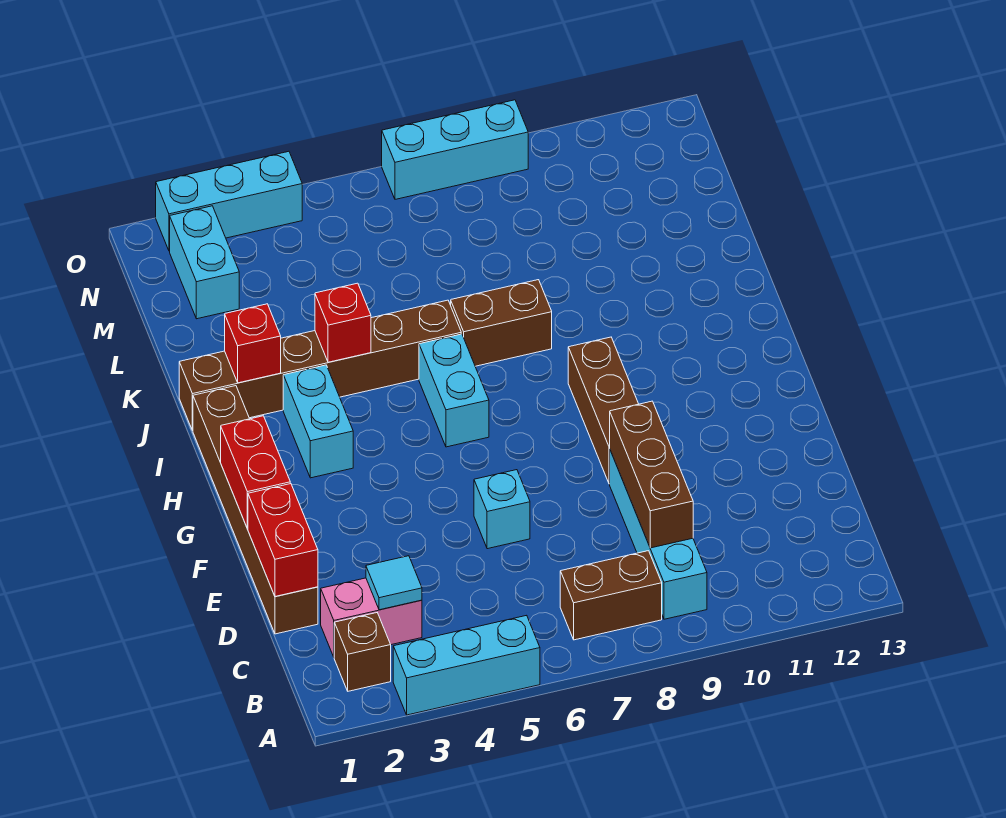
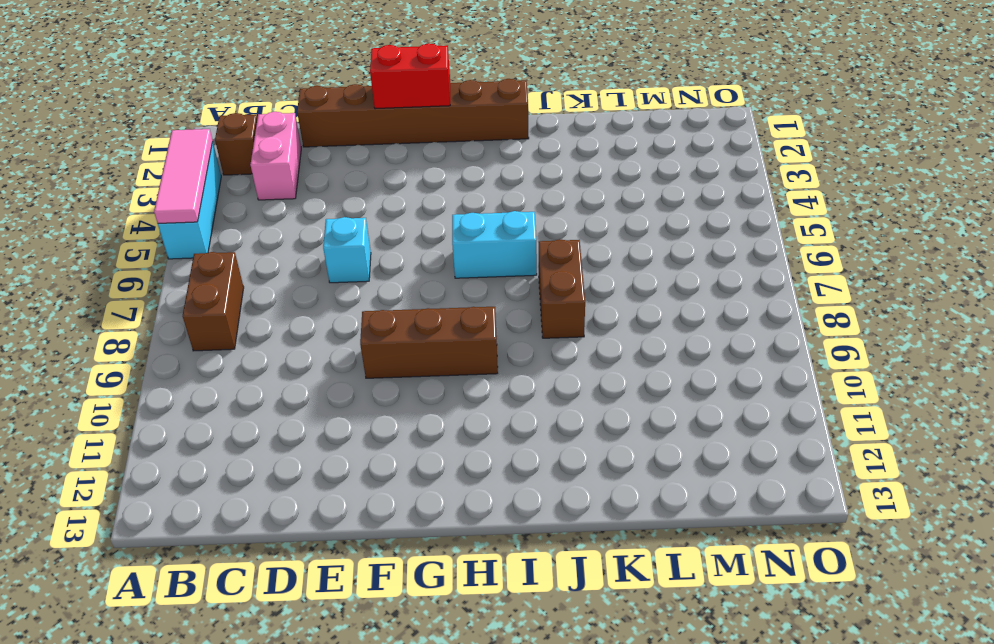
pink 1x3 tile [154,129,213,223] -> none
none -> cyan 1x4 brick [610,451,707,619]
none -> cyan 1x2 brick [283,365,353,478]
none -> brown 1x6 brick [179,300,461,431]

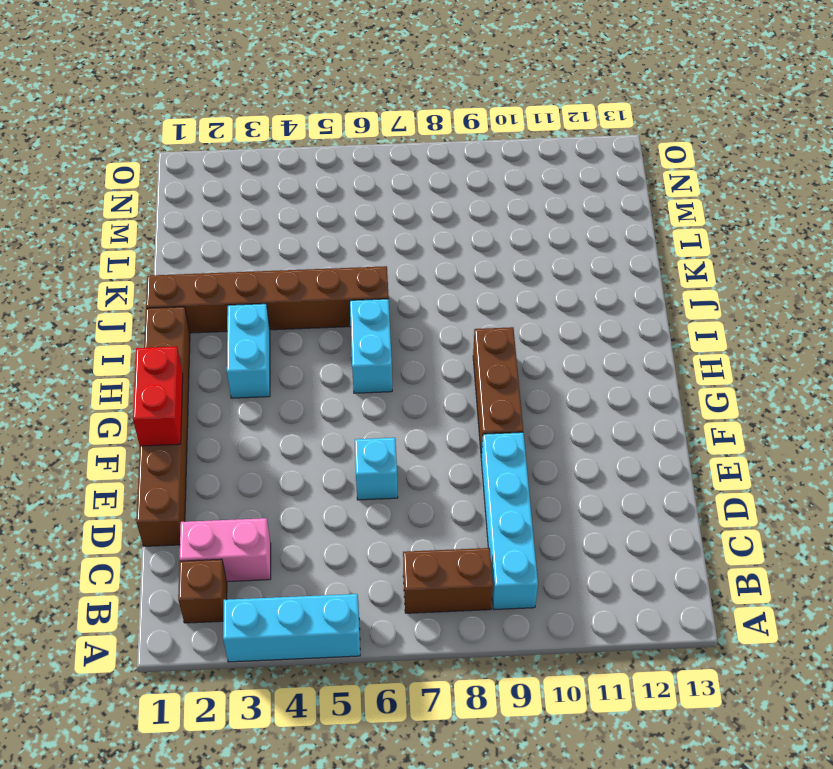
none -> brown 1x2 brick [451,280,552,366]
none -> cyan 1x2 brick [170,206,239,319]
none -> cyan 1x3 brick [156,151,302,251]

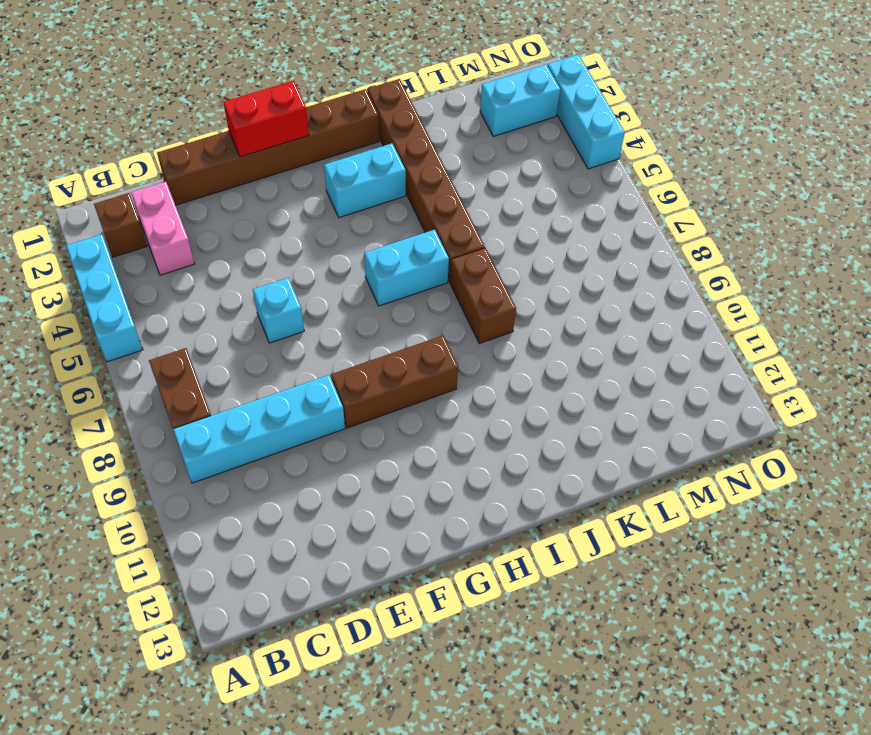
none -> cyan 1x3 brick [382,100,528,199]
none -> cyan 1x1 tile [366,556,422,610]
none -> brown 1x3 brick [610,401,693,548]

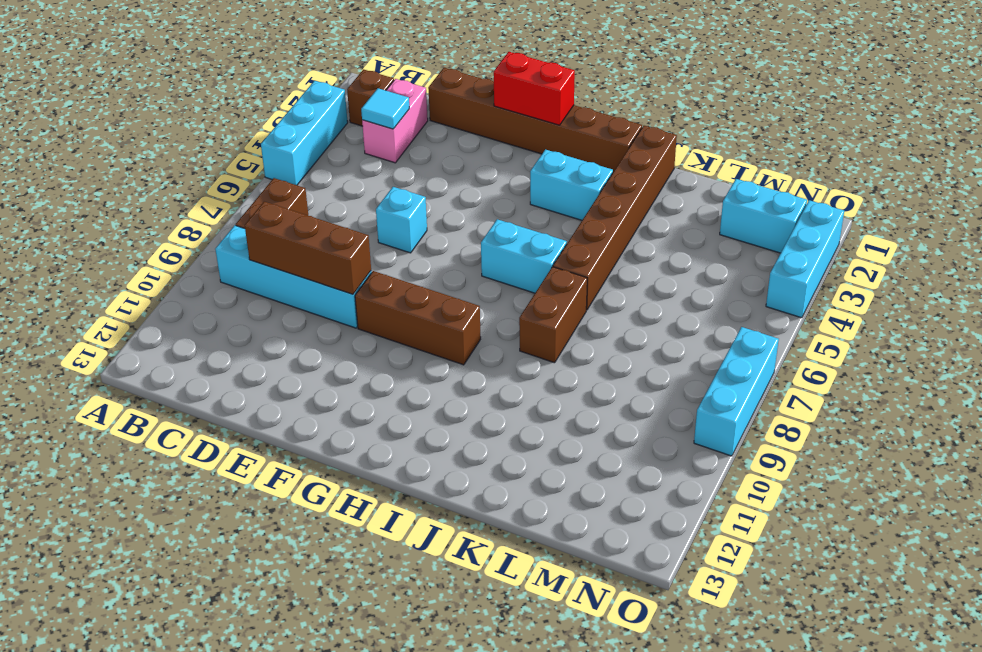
none -> red 1x2 brick [248,484,318,596]
none -> red 1x1 brick [225,304,281,383]
none -> red 1x1 brick [315,283,371,362]

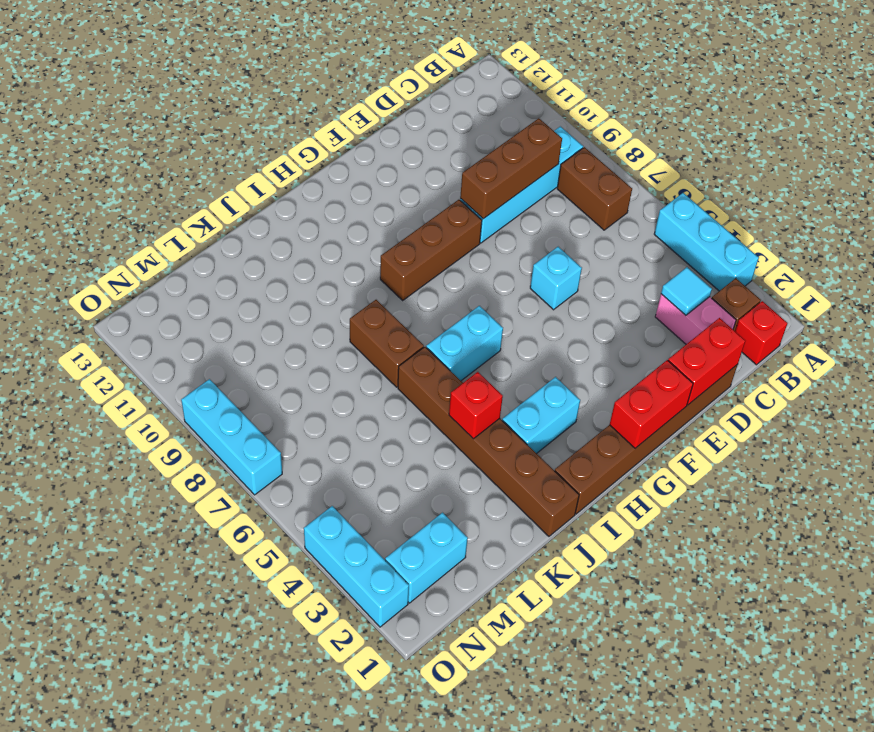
red 1x1 brick [735,301,787,365] -> red 1x1 brick moved to [225,304,281,383]

